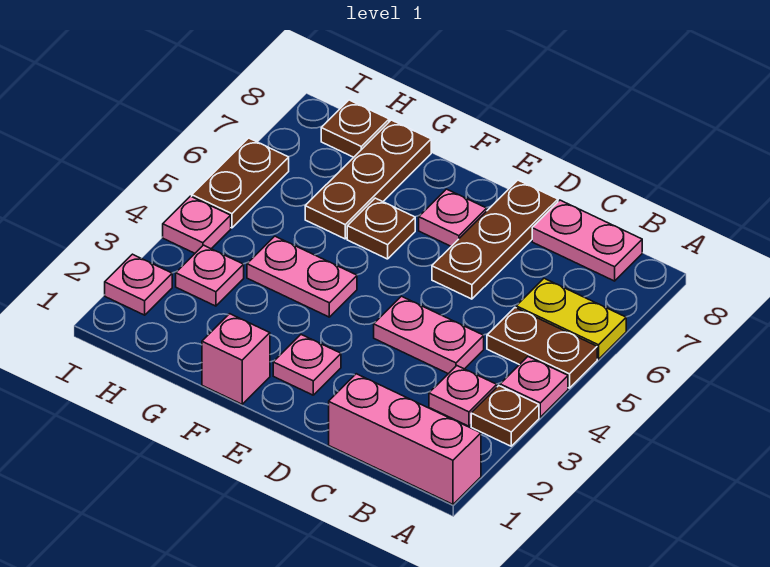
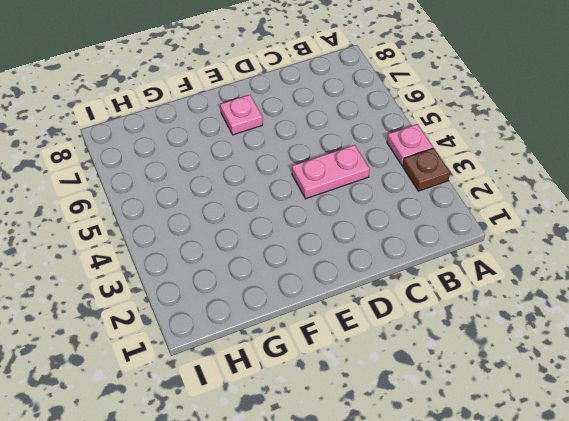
none -> pink 1x3 brick [329,374,481,504]
none -> brown 1x2 plate [487,308,597,388]
none -> yellow 1x2 plate [516,278,626,359]

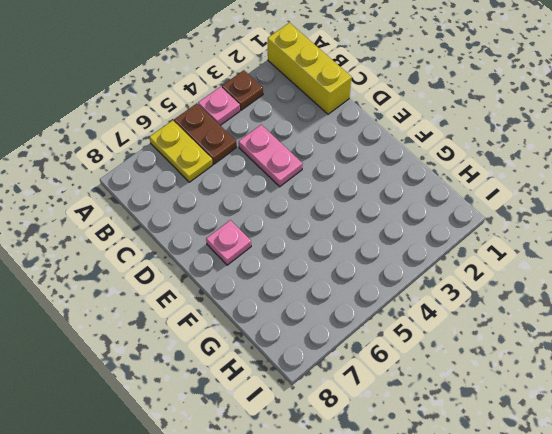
yellow 1x3 brick [268,23,351,114] -> pink 1x3 brick [329,374,481,504]
none -> pink 1x1 plate [429,366,497,426]
none -> pink 1x2 plate [532,200,642,281]
none -> brown 1x3 plate [432,180,558,299]

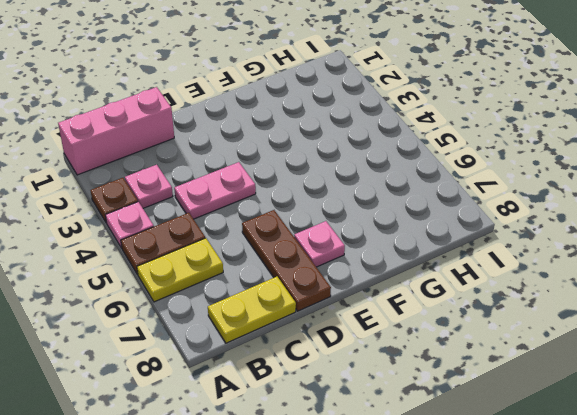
yellow 1x2 plate [208,277,296,343] -> pink 1x2 plate [532,200,642,281]
none -> pink 1x1 plate [273,335,341,395]
none -> pink 1x1 brick [202,314,270,404]
none -> pink 1x2 plate [247,236,357,317]

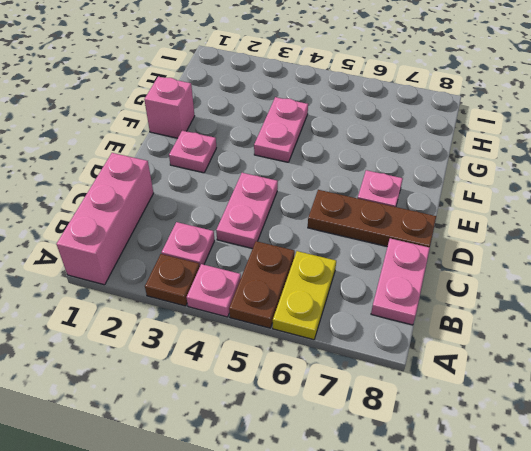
none -> brown 1x1 plate [347,198,415,259]
none -> brown 1x3 plate [305,120,431,239]
none -> pink 1x1 plate [176,245,244,306]

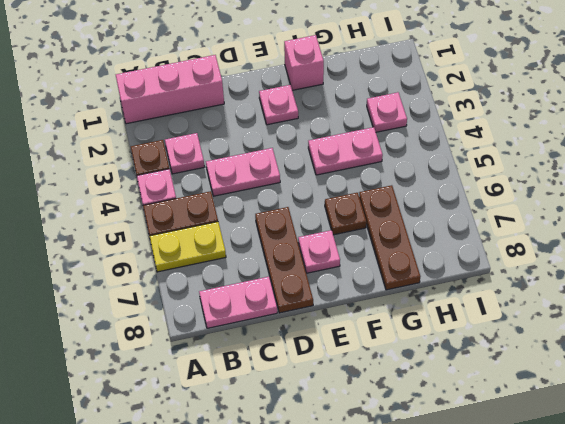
none -> brown 1x1 plate [321,100,389,157]
none -> pink 1x1 plate [105,254,172,315]
none -> pink 1x1 plate [163,196,231,253]

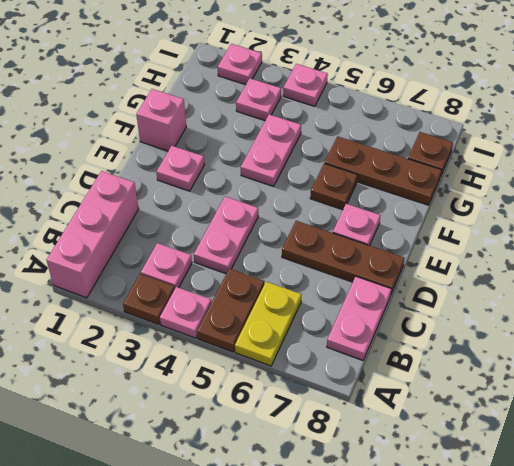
none -> brown 1x2 plate [192,138,289,228]

